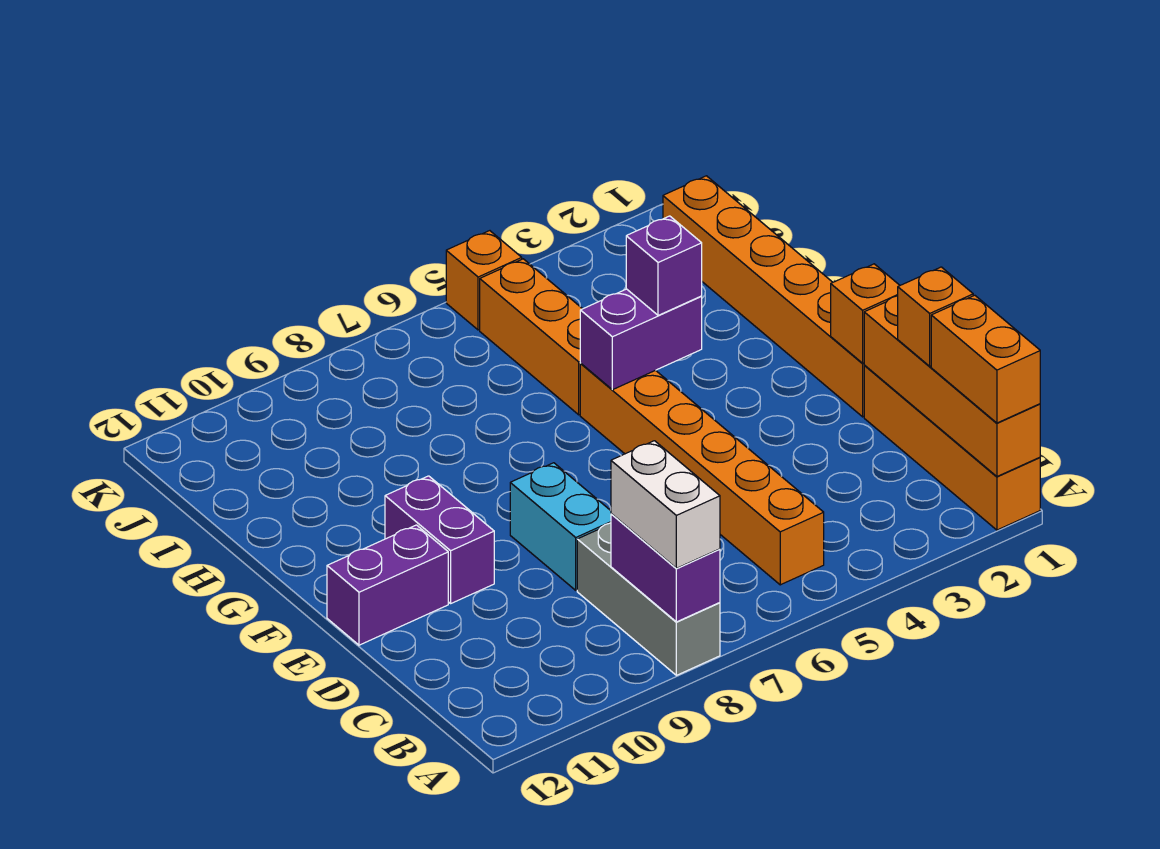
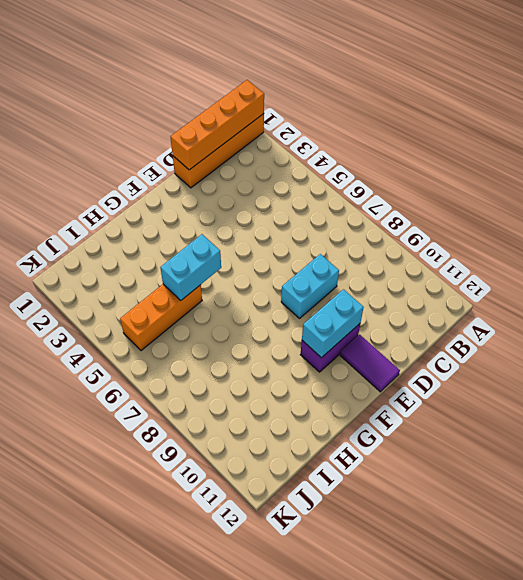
cyan 1x2 brick [302,289,364,358] -> none
purple 1x2 tile [340,334,400,392] -> purple 1x2 brick [327,525,448,645]
cyan 1x2 brick [160,234,221,300] -> purple 1x2 brick [580,289,702,390]
none -> grey 1x3 brick [577,523,720,675]
none -> orange 1x6 brick [580,364,824,585]
none -> orange 1x6 brick [663,176,865,417]

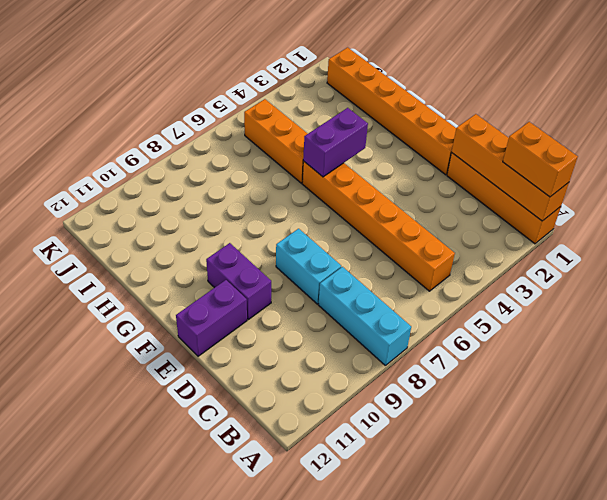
cyan 1x3 brick [319,267,411,365] -> grey 1x3 brick [577,523,720,675]
none -> orange 1x1 brick [446,231,522,330]
none -> purple 1x2 brick [611,514,720,622]
none -> orange 1x1 brick [831,264,900,363]

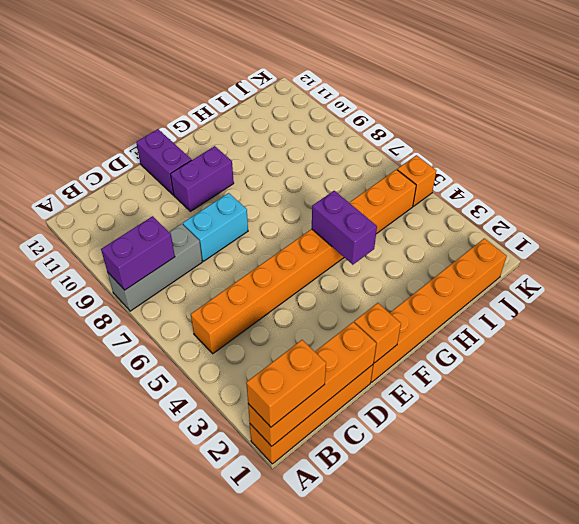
none -> white 1x2 brick [611,441,720,568]
none -> orange 1x1 brick [898,267,973,366]
none -> purple 1x1 brick [626,216,702,315]

